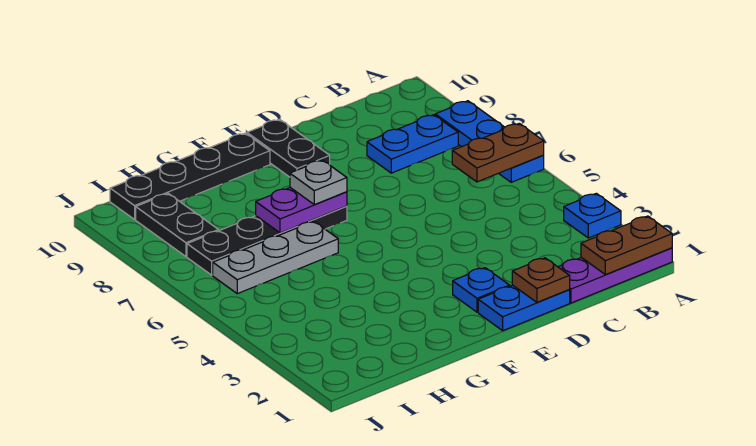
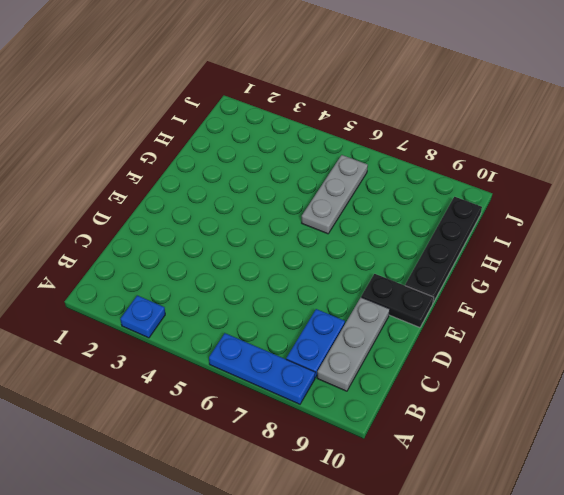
grey 1x3 plate [317,297,390,391] -> none
none -> purple 1x3 plate [559,248,672,303]
none -> blue 1x2 plate [478,285,570,331]
none -> blue 1x1 plate [453,268,510,312]

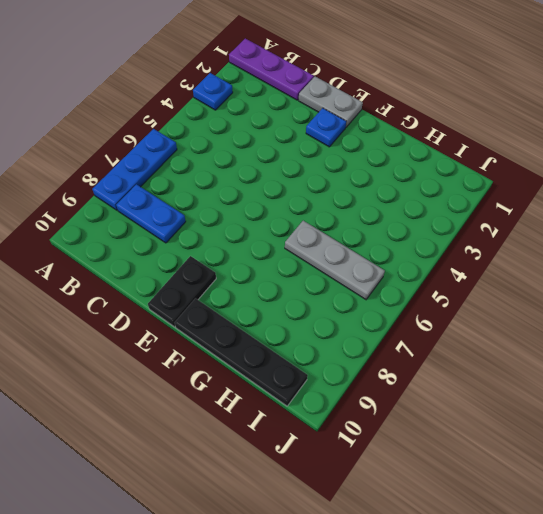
grey 1x2 plate [299,77,363,127] -> blue 1x2 plate [478,285,570,331]
none -> black 1x4 plate [187,206,347,275]
none -> black 1x2 plate [136,193,218,257]
none -> brown 1x2 plate [581,216,672,275]

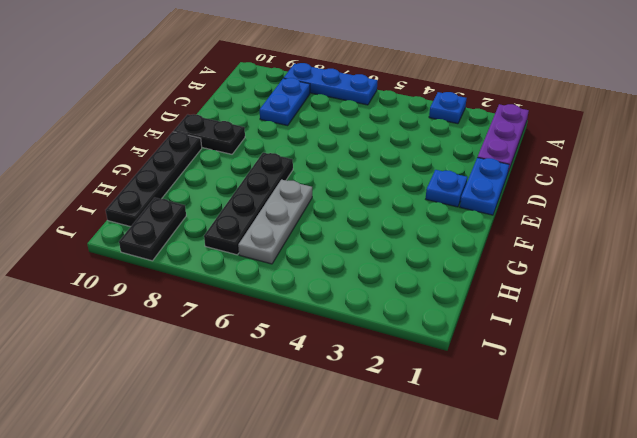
black 1x2 plate [119,198,186,261] -> black 1x2 plate turned to [136,193,218,257]
none -> brown 1x2 plate [581,216,672,275]
none -> brown 1x2 plate [452,123,544,182]
none -> brown 1x1 plate [512,258,570,302]

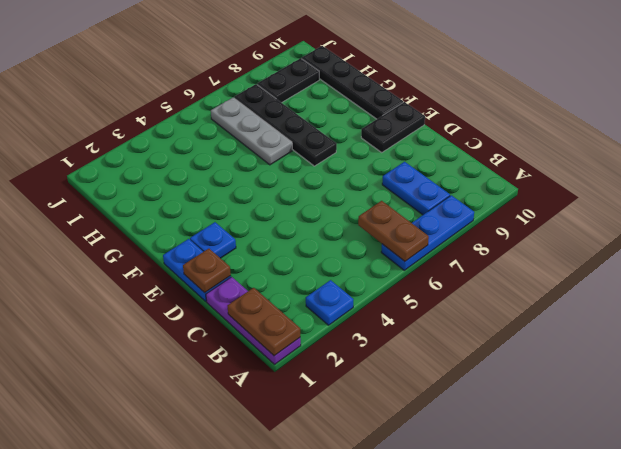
none -> purple 1x2 plate [256,188,347,233]
none -> grey 1x1 plate [290,160,347,205]

